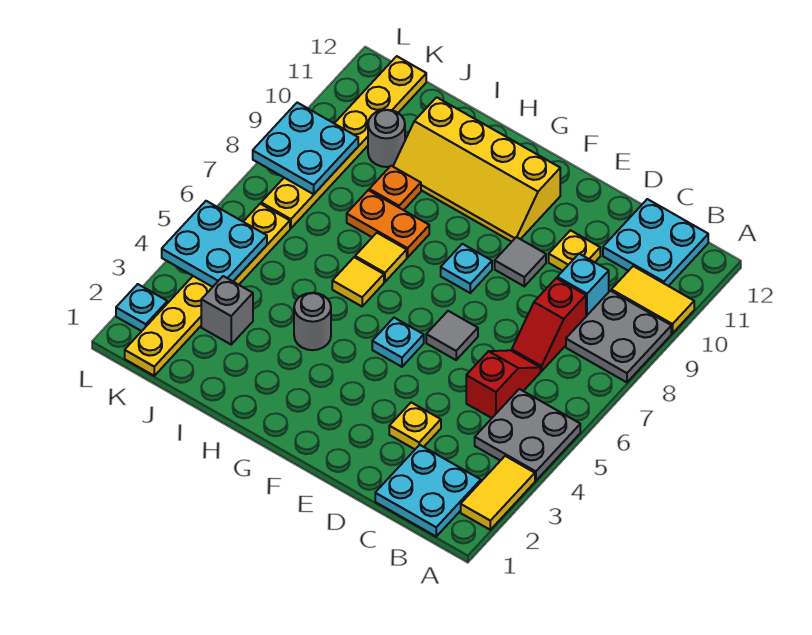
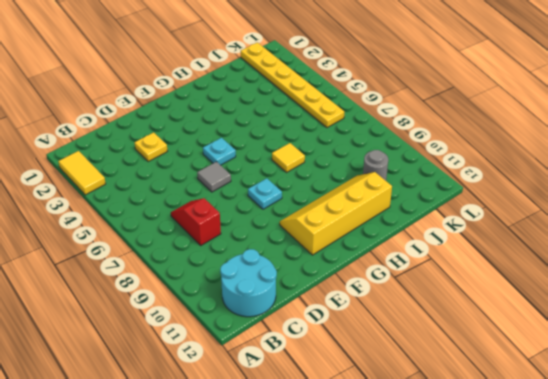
cyan 2x2 round brick [220,249,277,317] -> cyan 2x2 plate [603,199,708,286]
none -> grey 2x2 plate [475,389,580,481]
none -> grey 2x2 plate [566,291,671,382]
none -> yellow 1x2 tile [611,266,694,333]

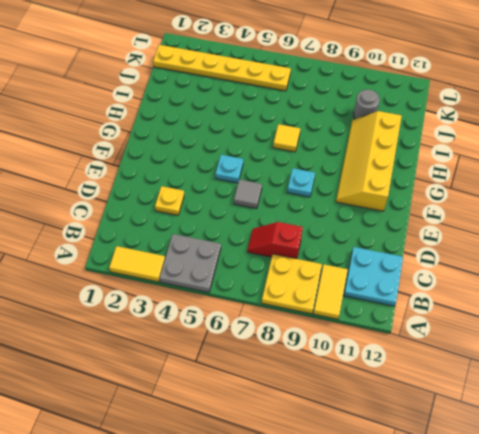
yellow 2x2 plate [262,254,322,314] -> grey 2x2 plate [566,291,671,382]
none -> cyan 2x2 plate [375,445,481,536]
none -> red 1x2 slope [466,350,541,418]
none -> cyan 1x1 brick [557,254,609,316]

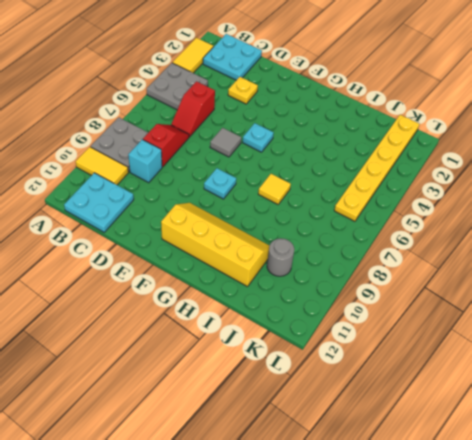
none -> yellow 1x1 plate [549,230,600,271]
none -> grey 1x1 tile [495,237,546,286]
none -> grey 1x1 round brick [294,293,331,350]

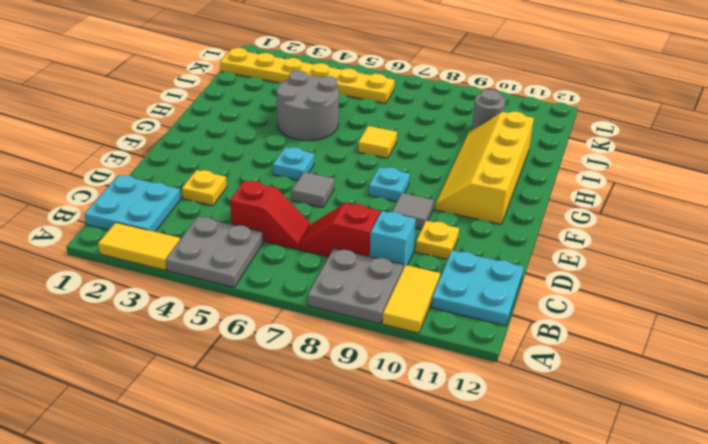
grey 2x2 round brick [276,71,339,141] -> grey 1x1 round brick [294,293,331,350]
none -> yellow 1x1 tile [332,257,384,306]
none -> orange 1x2 plate [347,190,429,257]
none -> orange 1x1 plate [369,166,421,210]

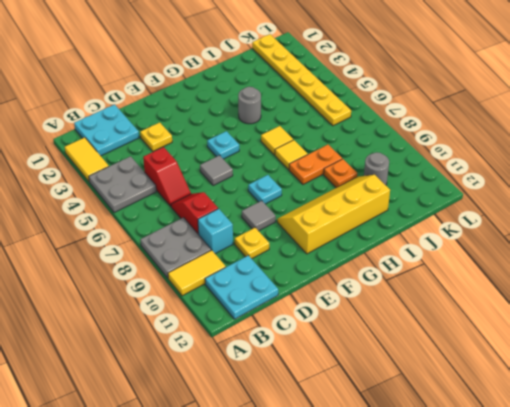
none -> grey 1x1 brick [201,276,253,344]
none -> yellow 1x6 plate [261,56,426,228]
none -> cyan 1x1 plate [116,284,167,331]

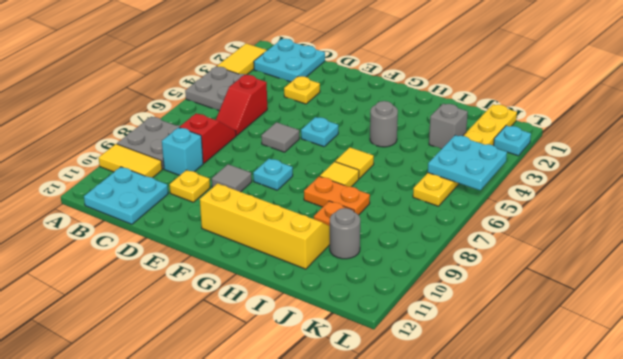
none -> yellow 1x6 plate [261,56,426,228]
none -> cyan 2x2 plate [253,103,358,194]

